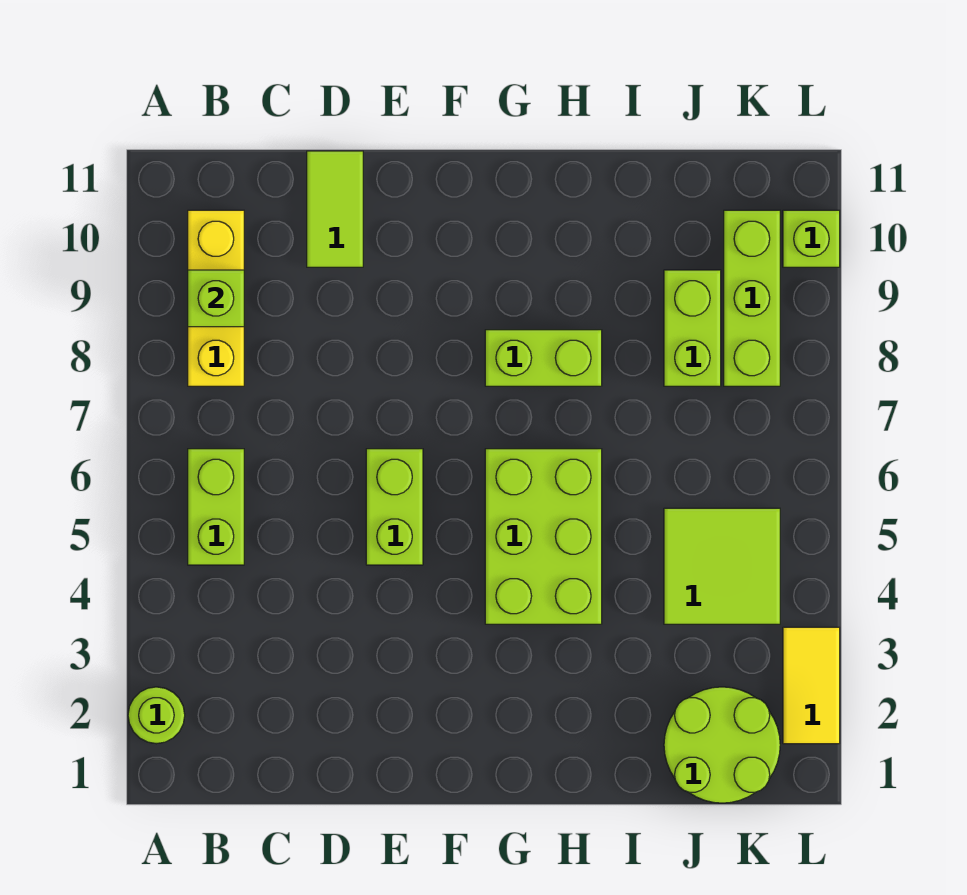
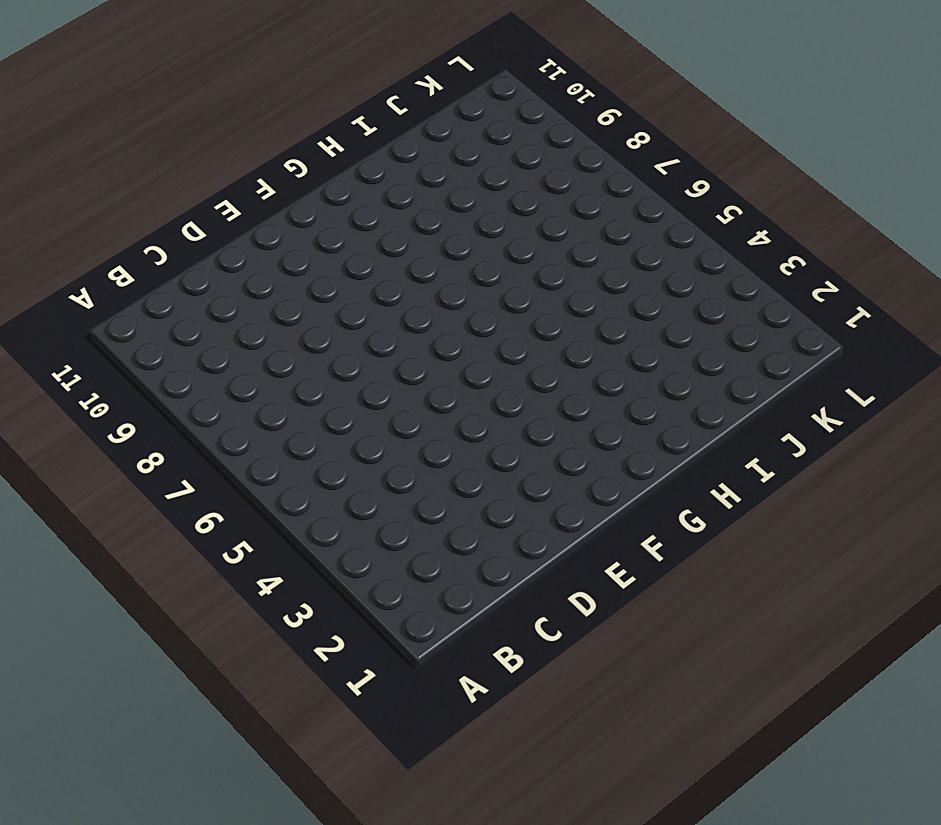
none -> lime 1x1 round brick [128,687,185,744]
none -> lime 1x2 brick [188,449,244,565]
none -> yellow 1x3 brick [188,210,244,386]

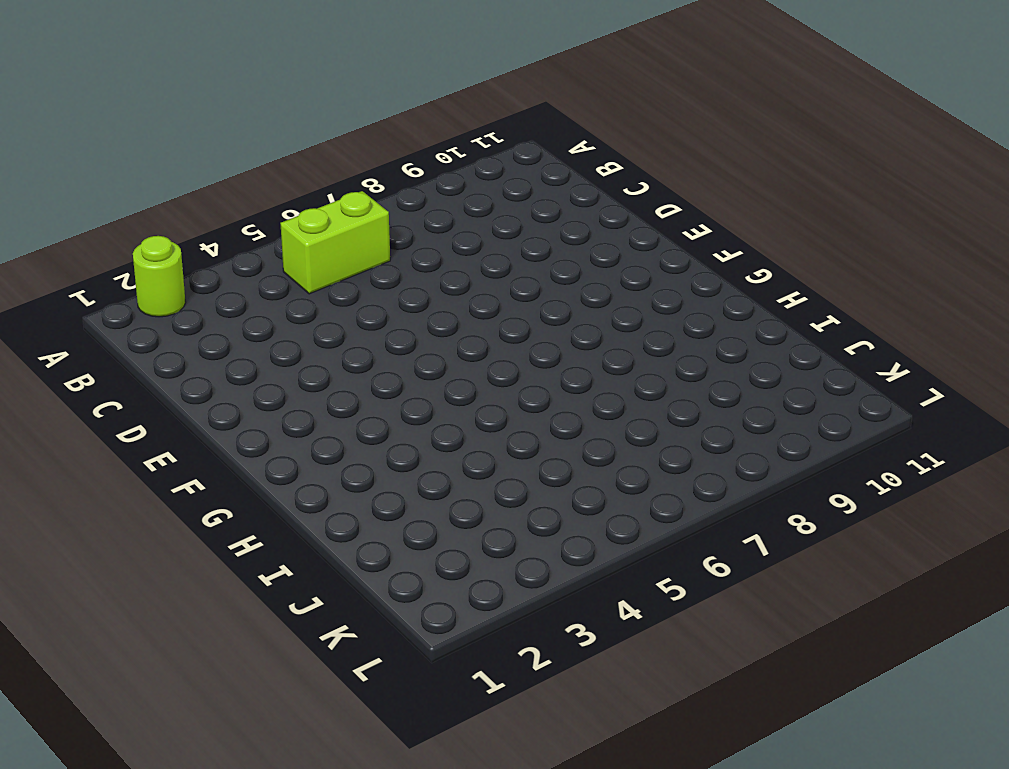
none -> yellow 1x3 brick [188,210,244,386]
none -> lime 1x2 tile [307,151,363,267]
none -> lime 1x2 brick [366,449,423,565]

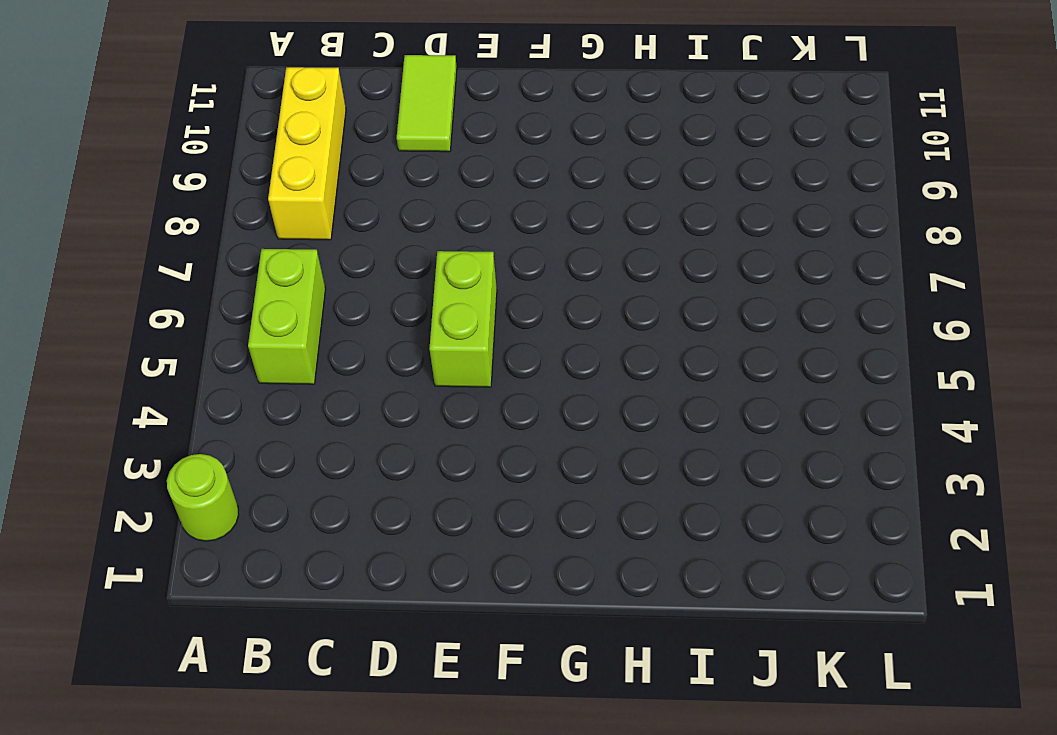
none -> lime 2x3 brick [485,449,602,624]
none -> lime 1x2 brick [485,330,602,386]
none -> lime 2x2 round brick [664,687,780,803]

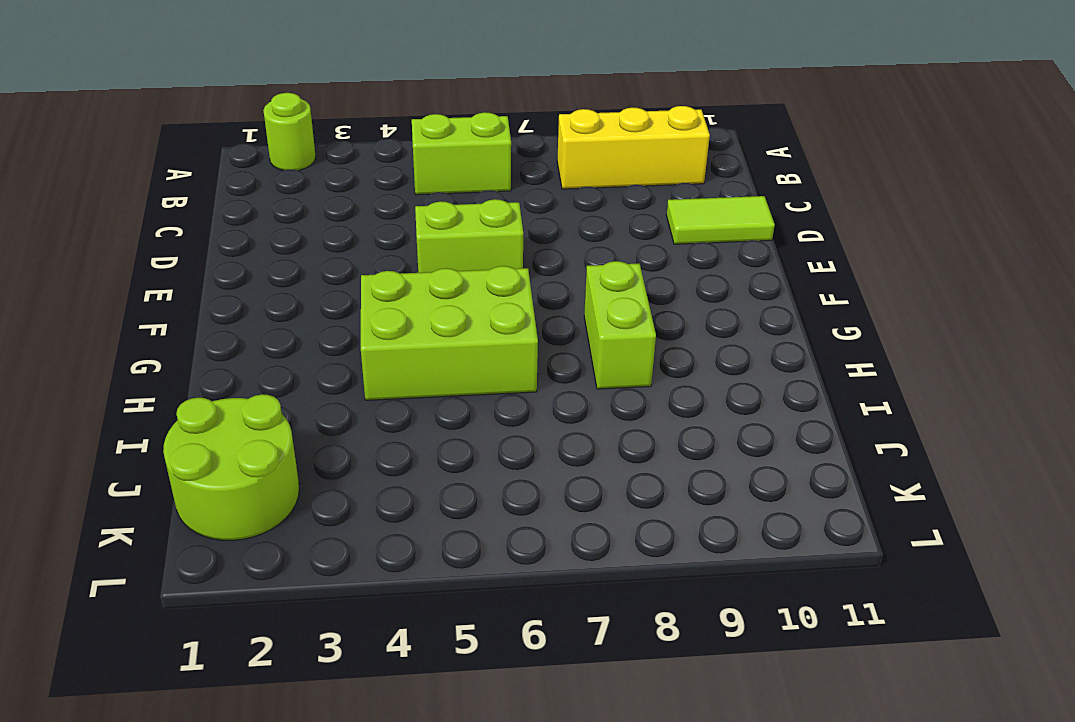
none -> lime 2x2 tile [664,508,780,624]
none -> lime 1x2 brick [664,270,721,386]
none -> lime 1x3 brick [724,210,780,386]

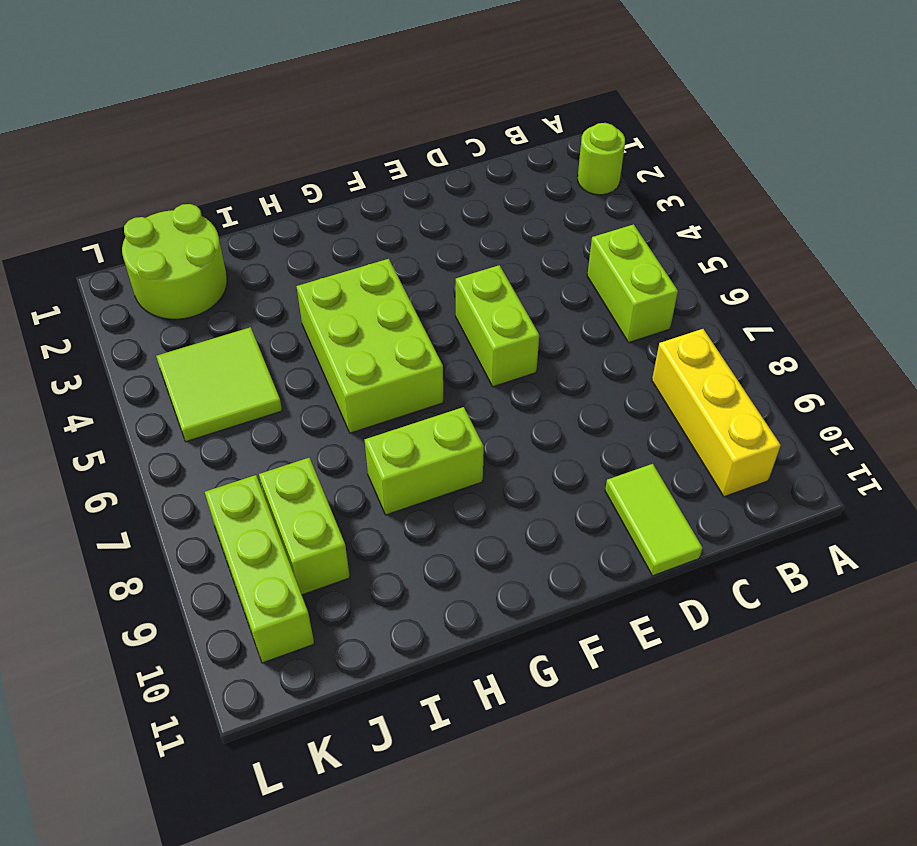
none -> yellow 1x2 tile [783,627,840,744]
none -> lime 1x1 brick [783,210,840,267]
none -> lime 1x1 brick [188,270,244,327]

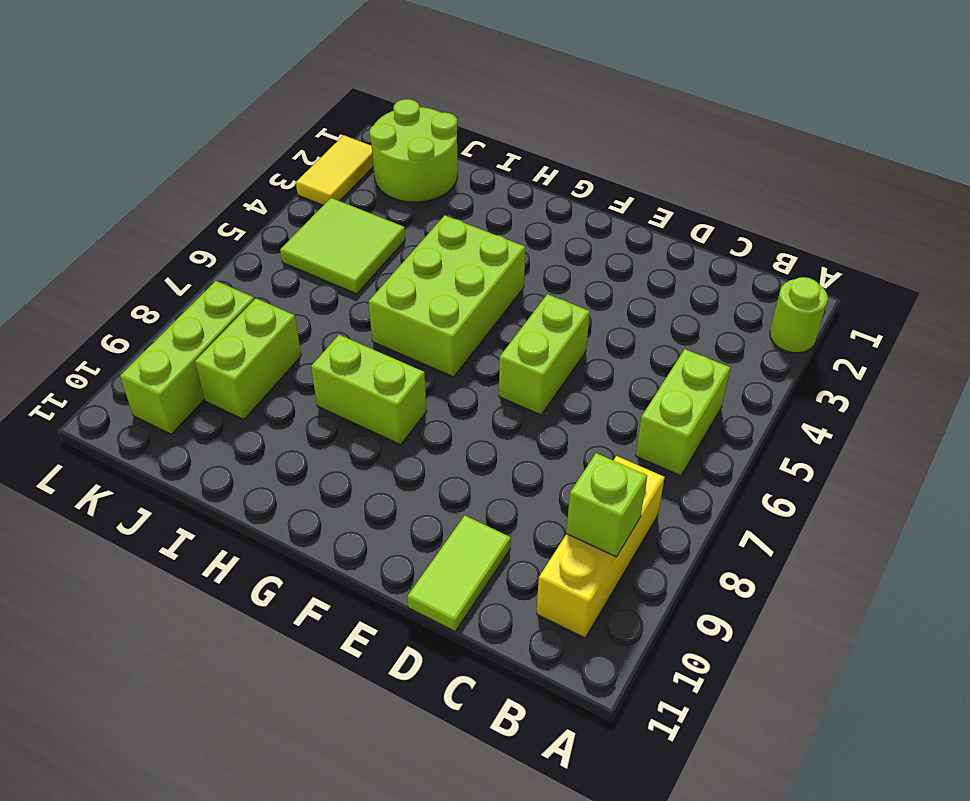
none -> lime 1x1 brick [783,210,840,267]

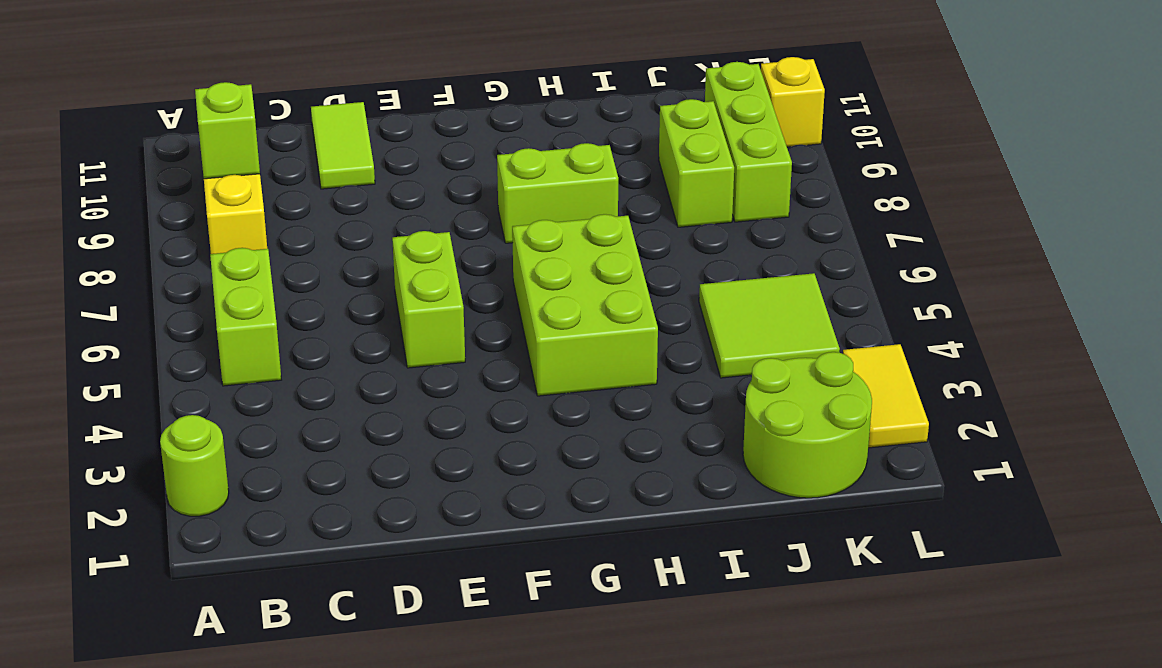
yellow 1x1 brick [761,57,825,147] -> lime 1x1 brick [783,210,840,267]

